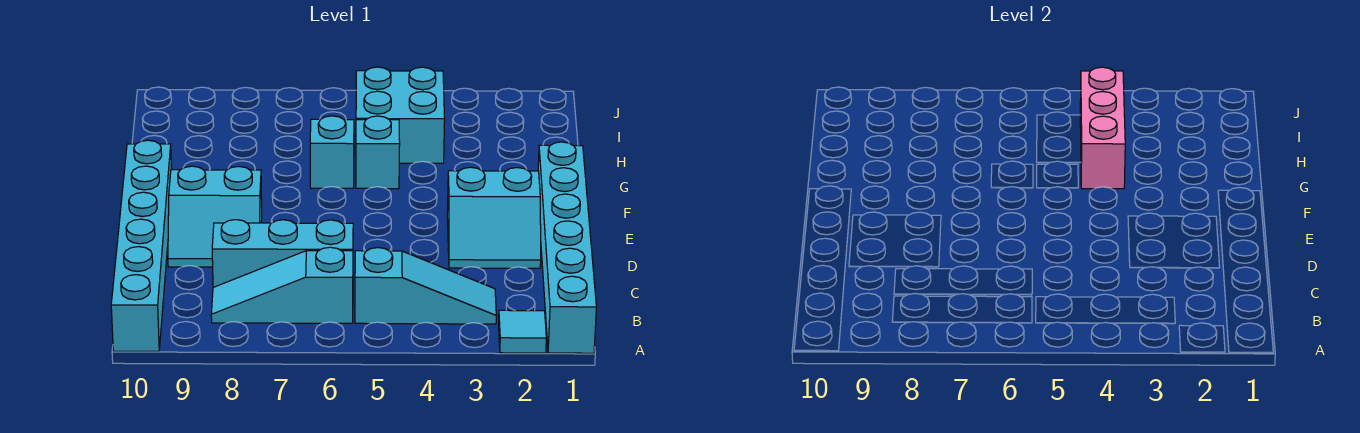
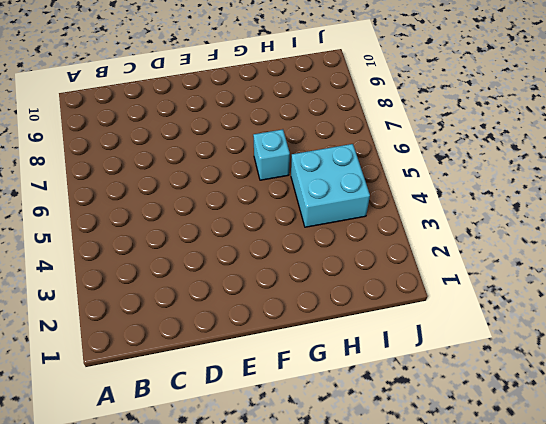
none -> cyan 1x6 brick [538,142,596,353]
none -> cyan 1x1 tile [499,310,546,353]
none -> cyan 1x6 brick [111,140,171,351]

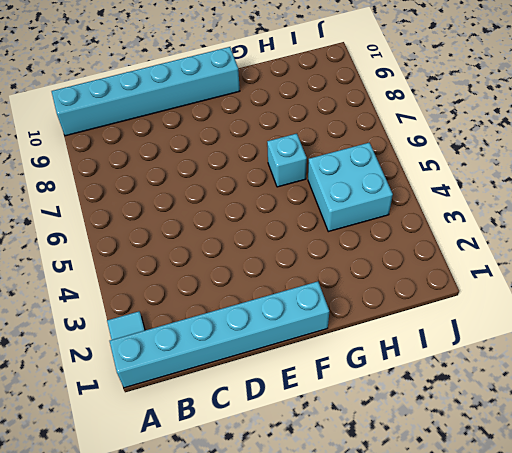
none -> cyan 1x3 slope [355,248,496,324]
none -> cyan 1x3 slope [211,247,353,323]
none -> cyan 1x3 brick [212,220,353,287]

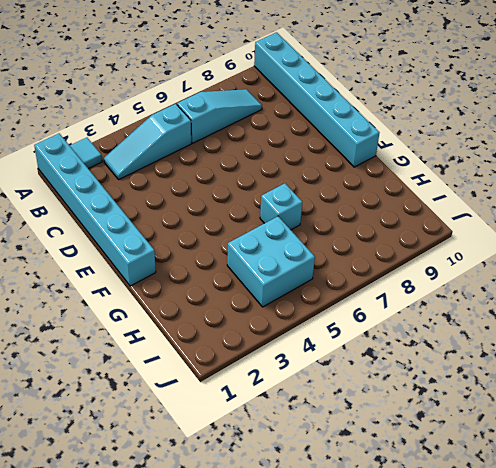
none -> cyan 1x3 brick [212,220,353,287]
none -> cyan 2x2 slope [447,167,541,268]
none -> cyan 2x2 slope [168,166,262,267]

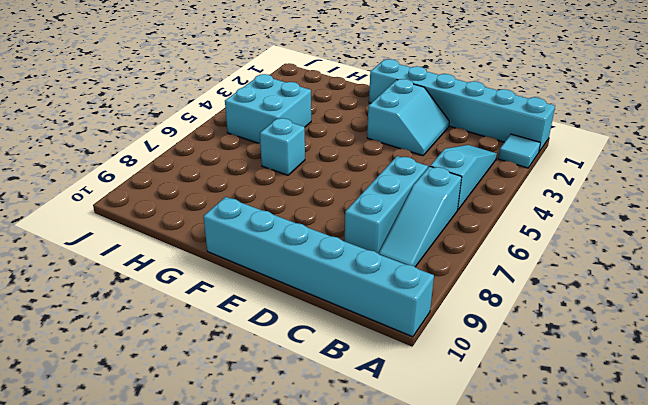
none -> cyan 2x2 slope [168,166,262,267]
none -> cyan 1x1 brick [356,116,400,189]
none -> pink 1x3 brick [1080,67,1125,189]

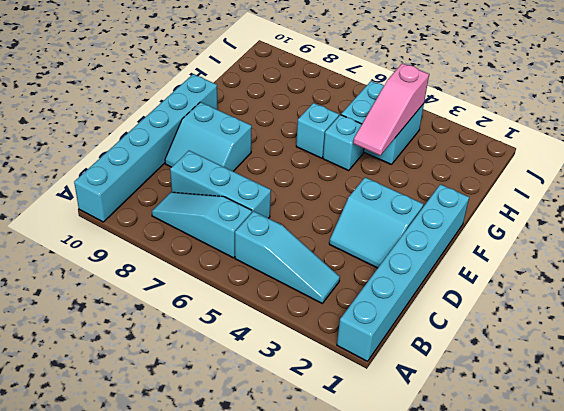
pink 1x3 slope [353,63,429,155] -> pink 1x3 brick [1080,67,1125,189]
none -> cyan 1x1 tile [499,310,546,353]

